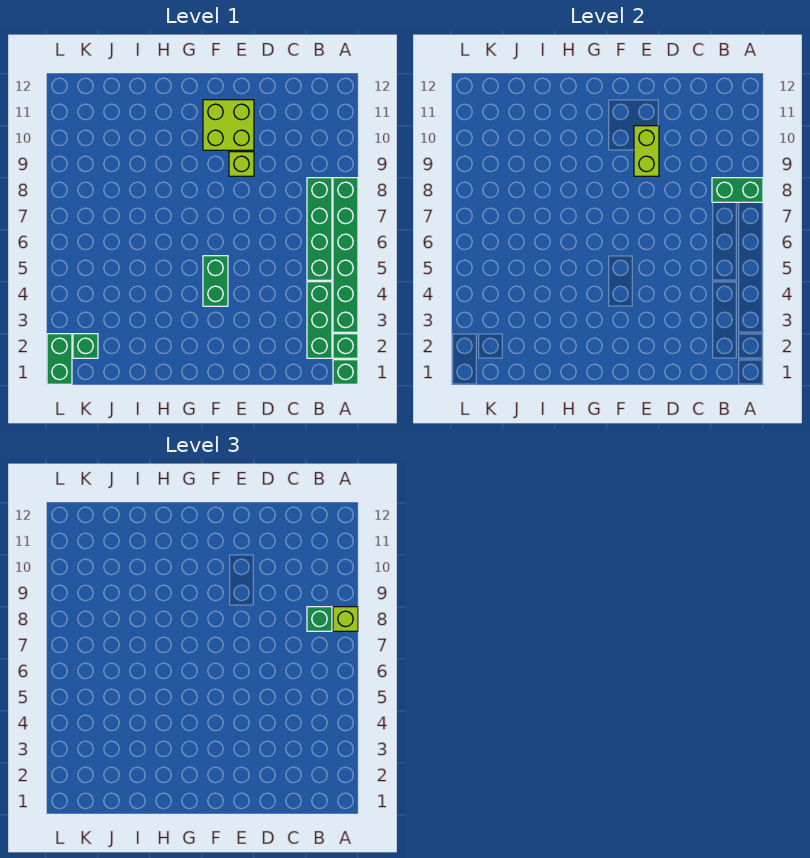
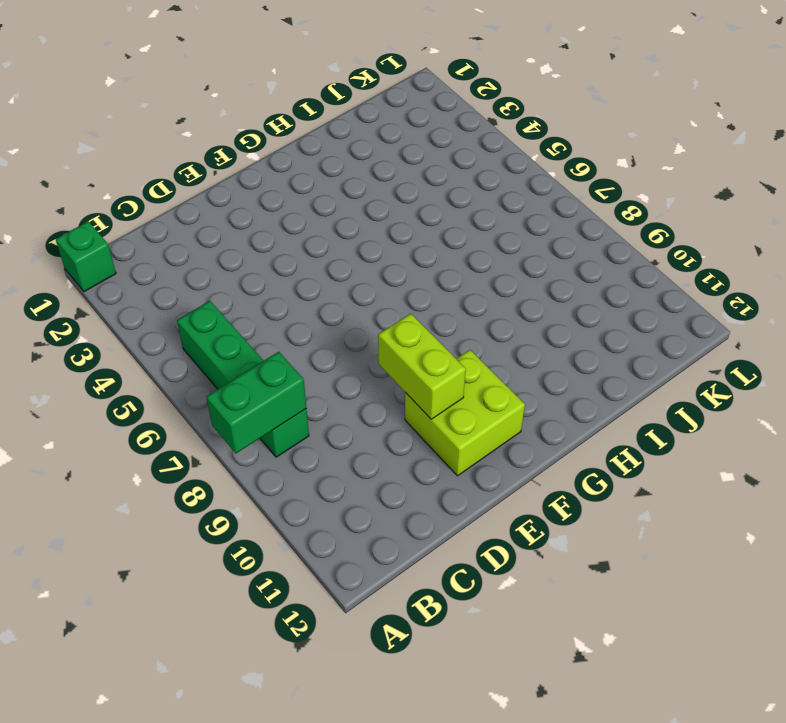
none -> green 1x1 brick [333,334,358,358]
none -> green 1x6 brick [333,178,358,332]
none -> green 1x3 brick [307,282,332,358]

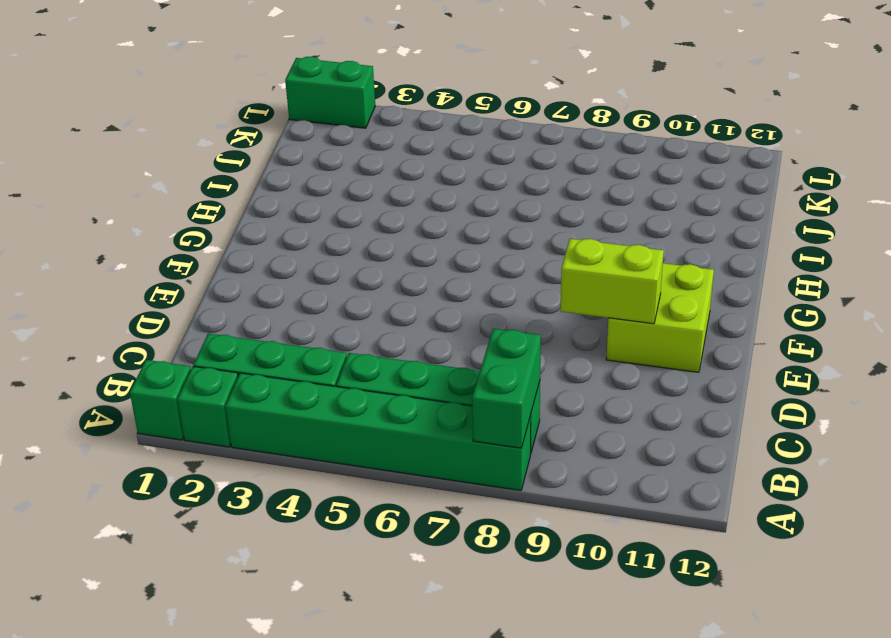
none -> lime 1x1 brick [229,152,254,176]
none -> green 1x2 brick [203,256,228,306]
none -> green 1x1 brick [73,334,98,358]

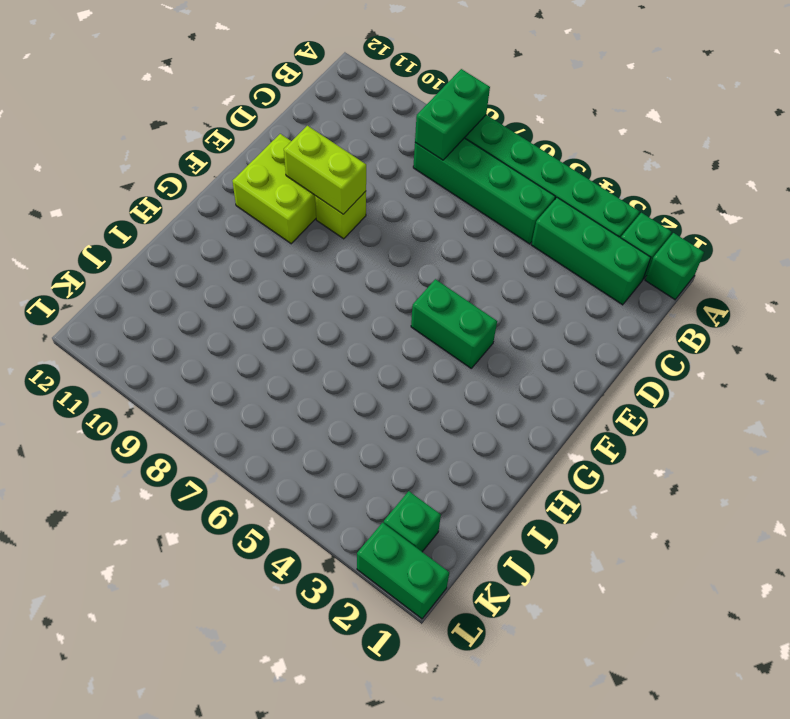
none -> lime 1x1 brick [333,607,358,631]
none -> green 1x1 brick [307,607,332,631]

